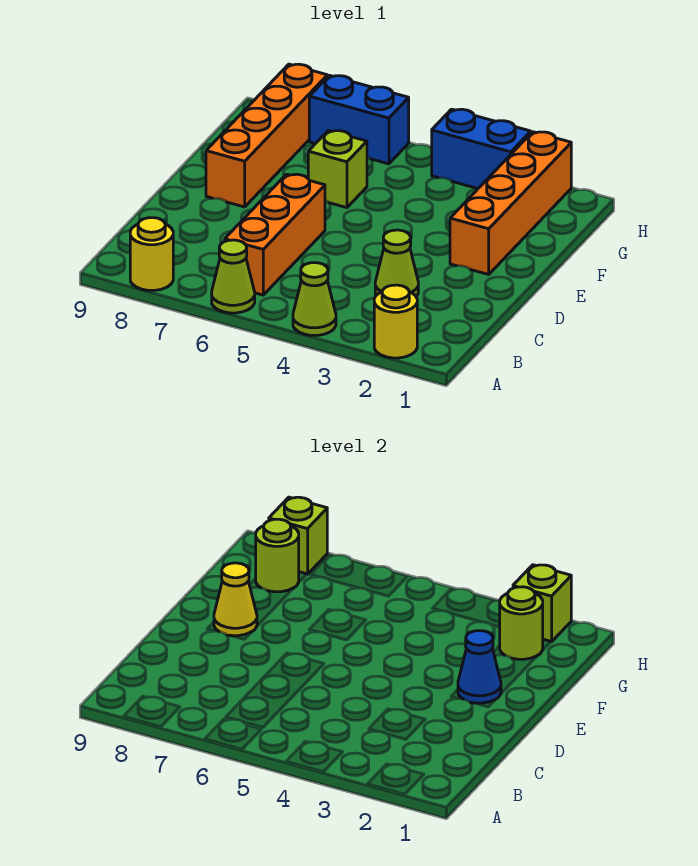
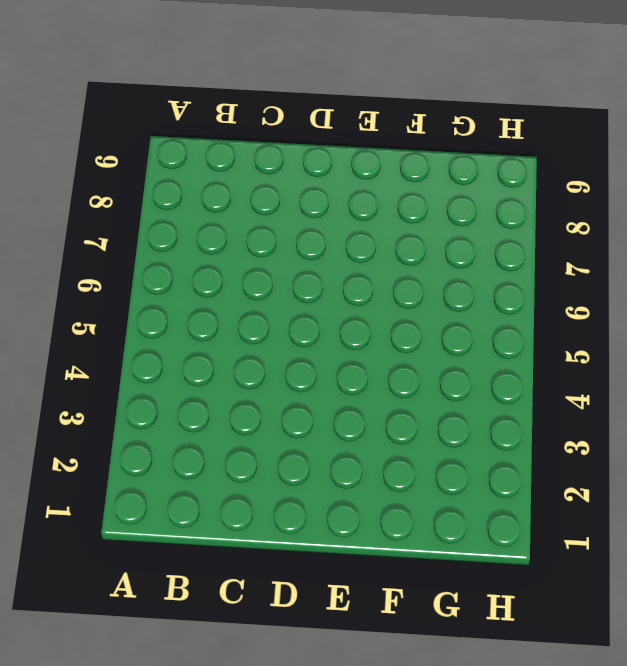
none -> yellow 1x1 round brick [374,285,417,358]
none -> lime 1x1 cone [293,263,336,335]
none -> lime 1x1 cone [212,240,255,313]

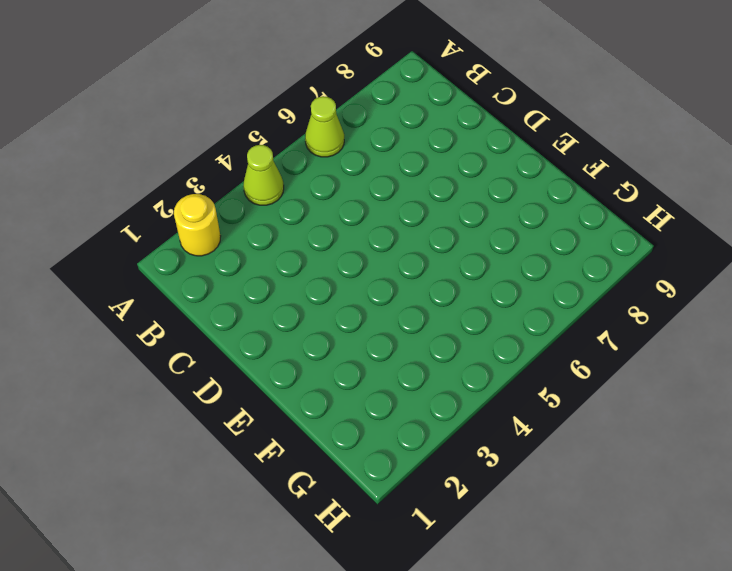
none -> yellow 1x1 round brick [130,218,173,290]
none -> orange 1x3 brick [225,174,325,295]
none -> lime 1x1 cone [375,230,418,296]

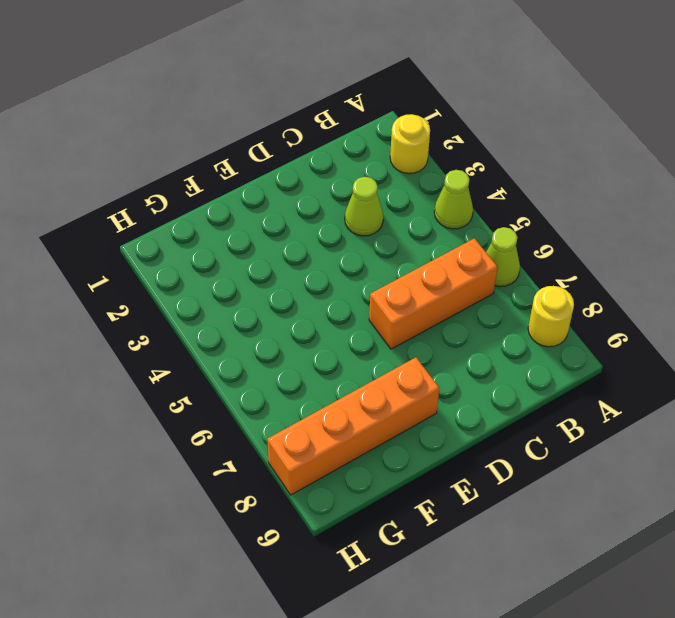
none -> orange 1x4 brick [450,132,571,274]
none -> lime 1x1 brick [308,130,367,208]
none -> blue 1x2 brick [432,109,531,189]

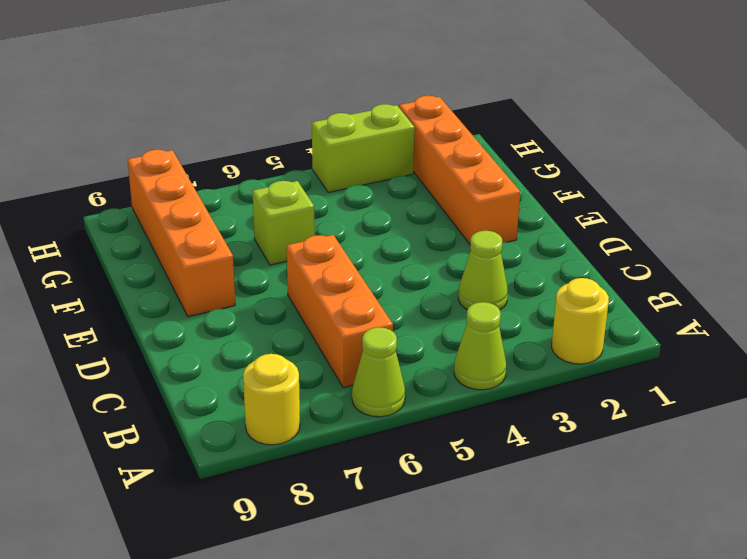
lime 1x2 brick [312,104,415,192] -> blue 1x2 brick [432,109,531,189]
none -> blue 1x2 brick [309,75,409,164]
none -> blue 1x1 cone [458,631,501,703]
none -> yellow 1x1 cone [214,563,257,636]

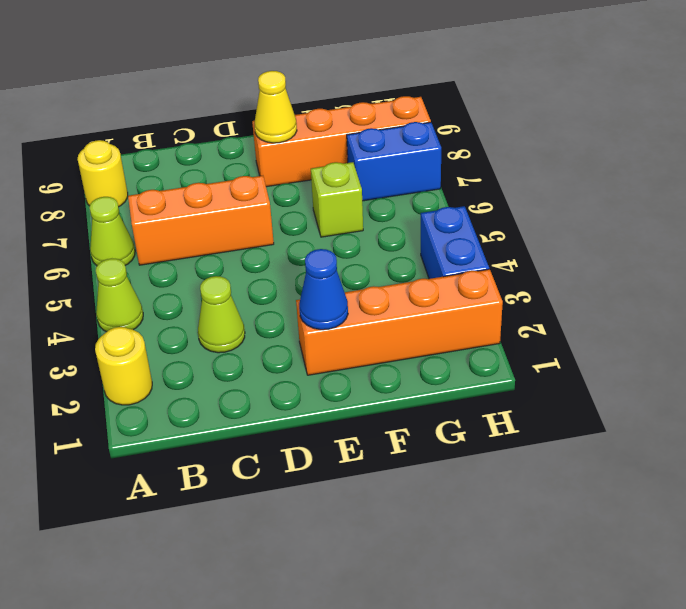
blue 1x2 brick [347,122,441,201] -> blue 1x2 brick turned to [309,75,409,164]
none -> lime 1x1 round brick [500,587,543,659]
none -> lime 1x1 round brick [256,519,299,592]
none -> lime 1x1 brick [513,565,571,642]

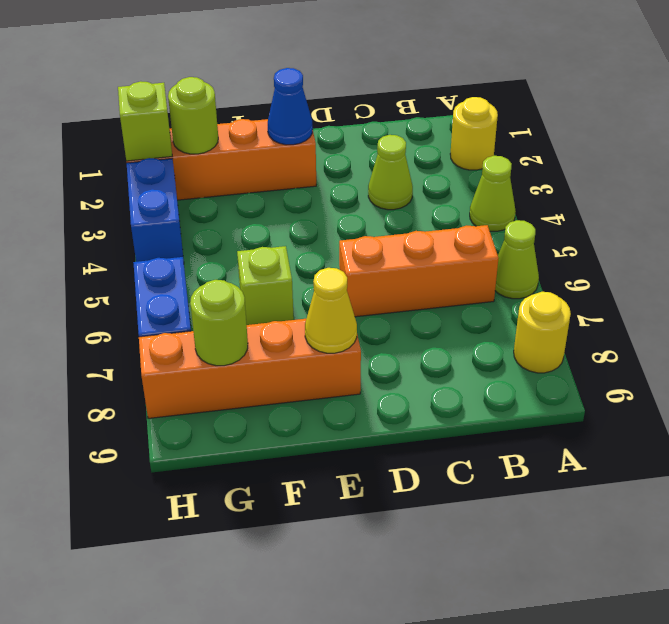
none -> lime 1x1 brick [269,497,327,574]

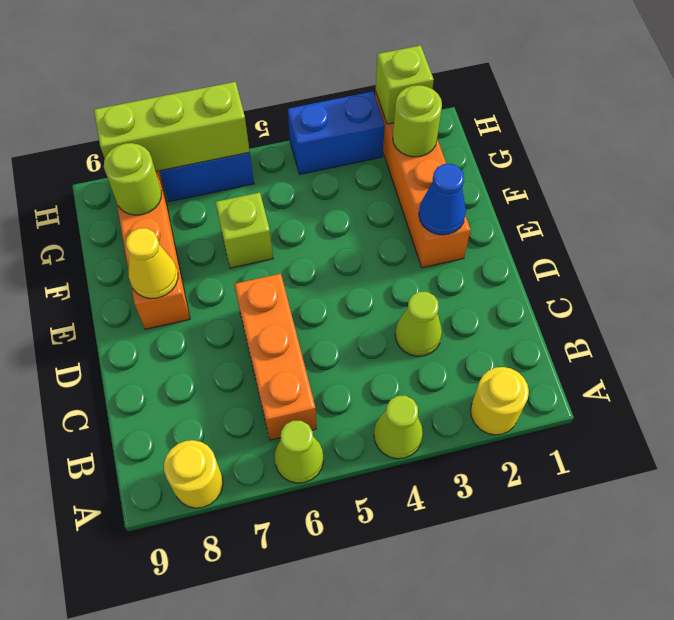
lime 1x3 brick [94,82,250,171] -> lime 1x1 brick [269,497,327,574]

